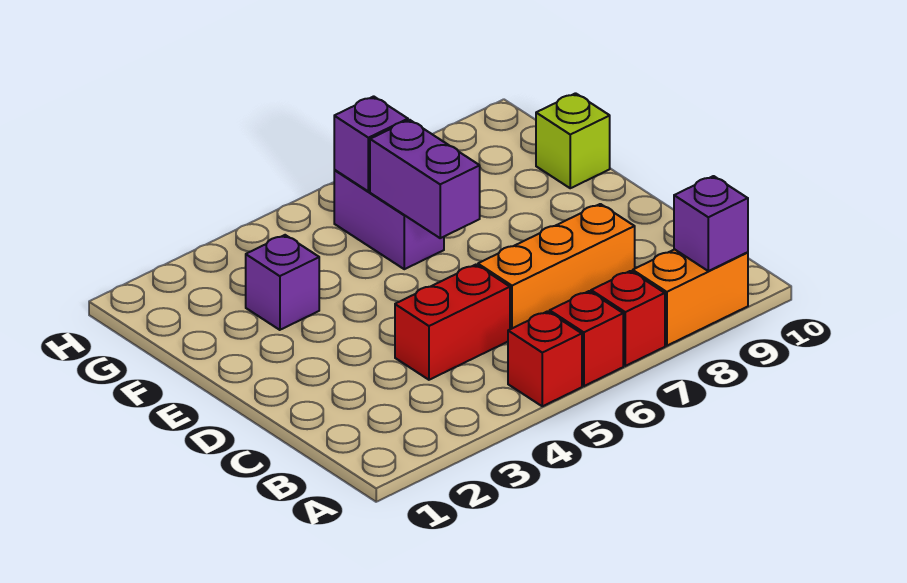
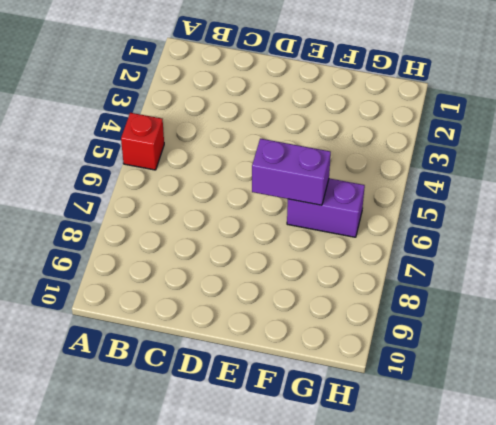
none -> red 1x1 brick [550,291,623,386]
none -> red 1x1 brick [591,271,665,366]
none -> orange 1x2 brick [633,249,748,346]

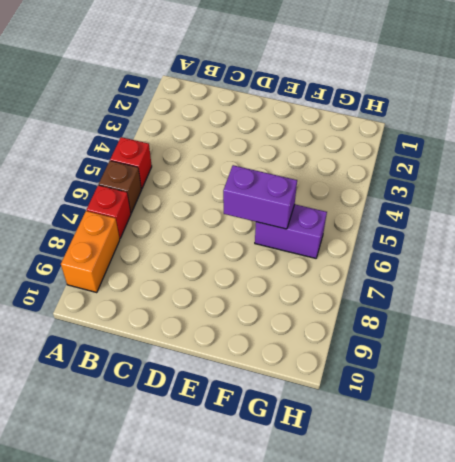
brown 1x1 brick [99,161,141,213] -> red 1x1 brick [550,291,623,386]
none -> red 1x2 brick [395,265,510,380]
none -> orange 1x3 brick [478,204,635,329]
none -> purple 1x1 brick [246,235,319,330]

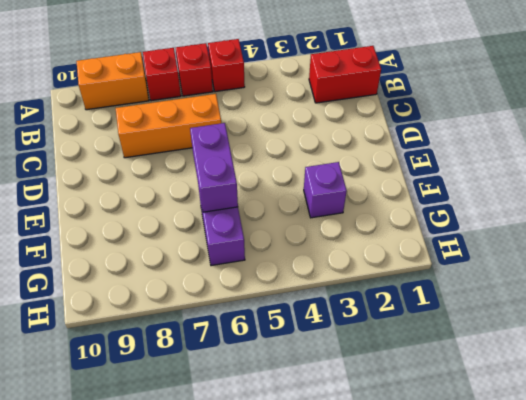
red 1x2 brick [309,46,381,103] -> red 1x2 brick moved to [395,265,510,380]
none -> lime 1x1 brick [536,93,610,188]
none -> purple 1x1 brick [674,176,748,271]
none -> purple 1x1 brick [334,96,408,191]

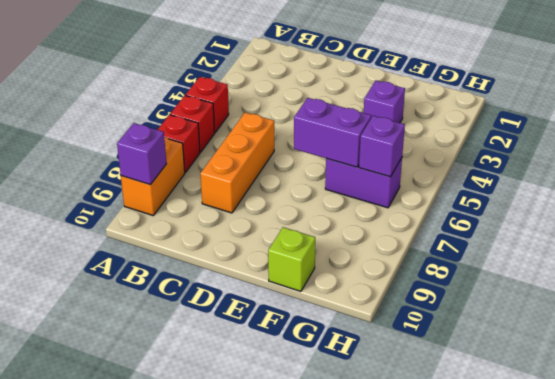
none -> red 1x2 brick [395,265,510,380]

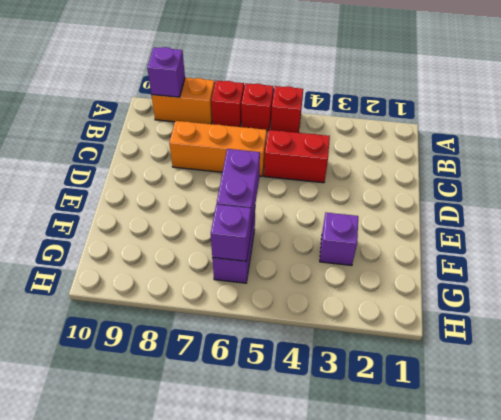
none -> lime 1x1 brick [536,93,610,188]

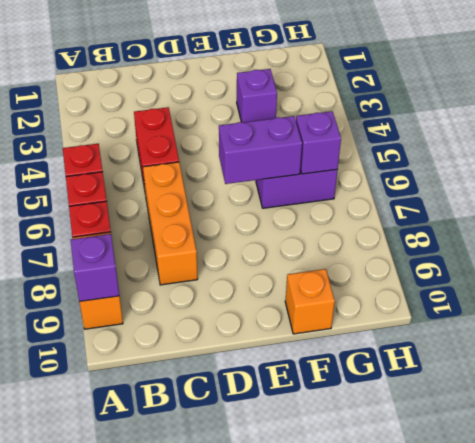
orange 1x1 brick [285,269,335,334] -> lime 1x1 brick [536,93,610,188]

